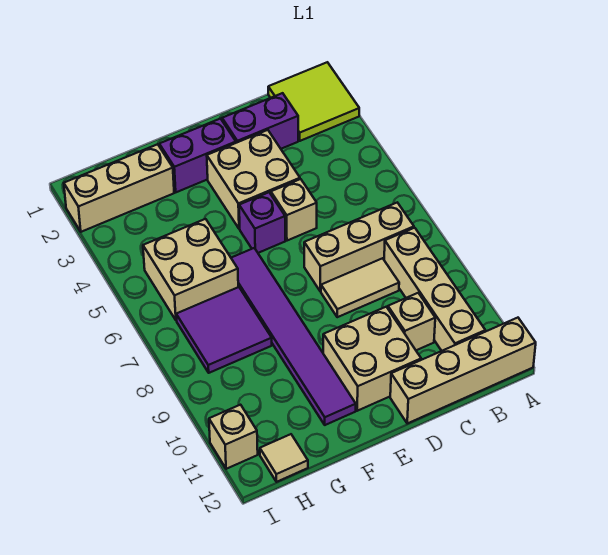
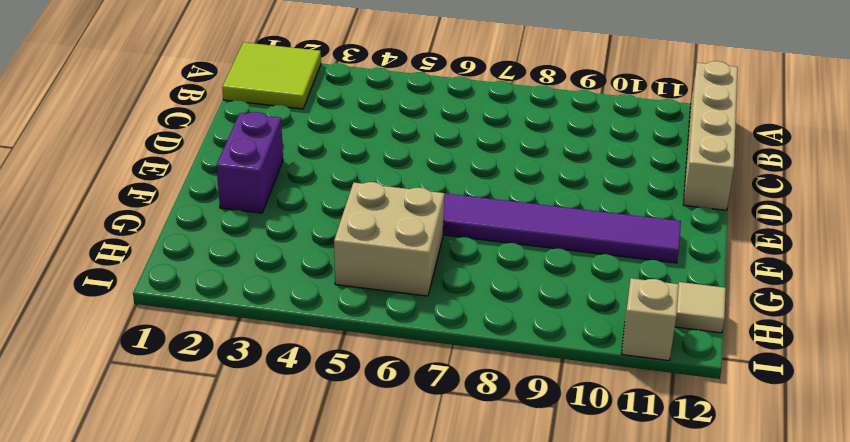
none -> tan 1x3 brick [304,203,414,291]
none -> tan 1x4 brick [384,228,485,351]
none -> purple 1x2 brick [222,93,298,149]

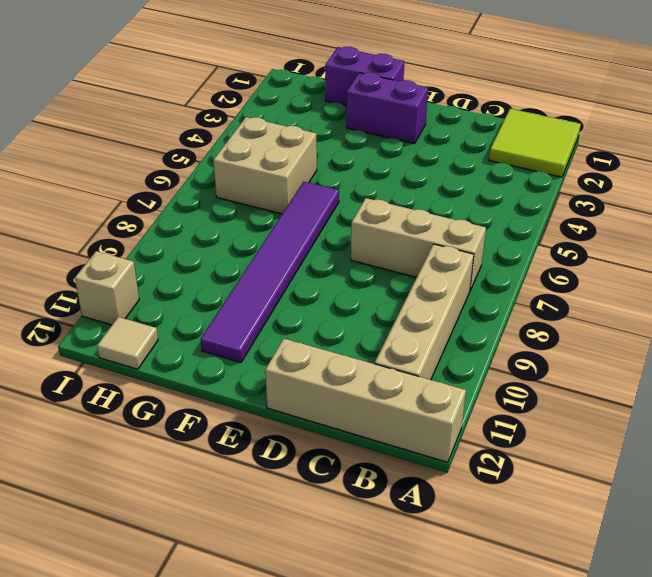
purple 1x2 brick [325,46,404,106] -> purple 1x2 brick moved to [222,93,298,149]
none -> tan 1x2 tile [321,258,399,317]
none -> tan 1x1 brick [388,293,435,350]
none -> tan 2x2 brick [207,130,300,229]

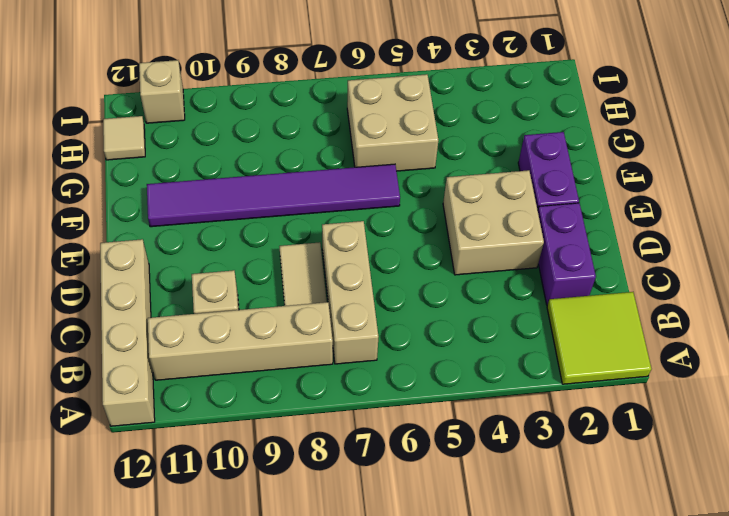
none -> tan 1x1 brick [271,179,317,241]
none -> tan 2x2 brick [323,307,421,411]
none -> purple 1x1 brick [239,192,285,253]

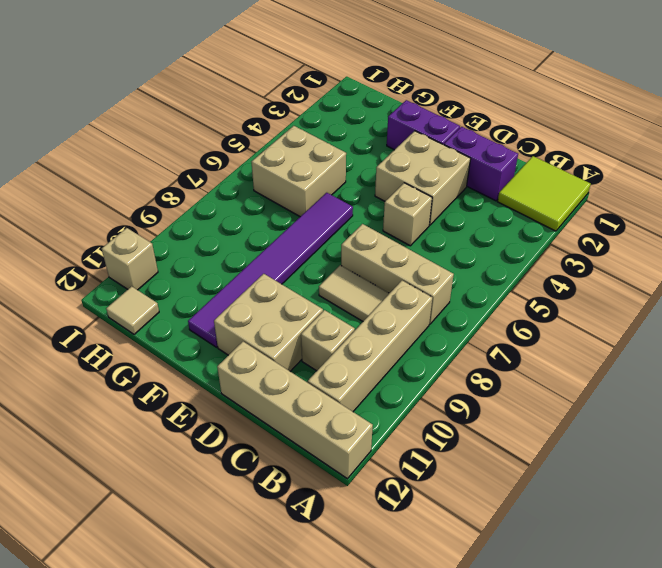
none -> purple 1x1 brick [239,192,285,253]
none -> tan 1x3 brick [64,144,174,232]
none -> purple 2x2 tile [176,287,272,373]

